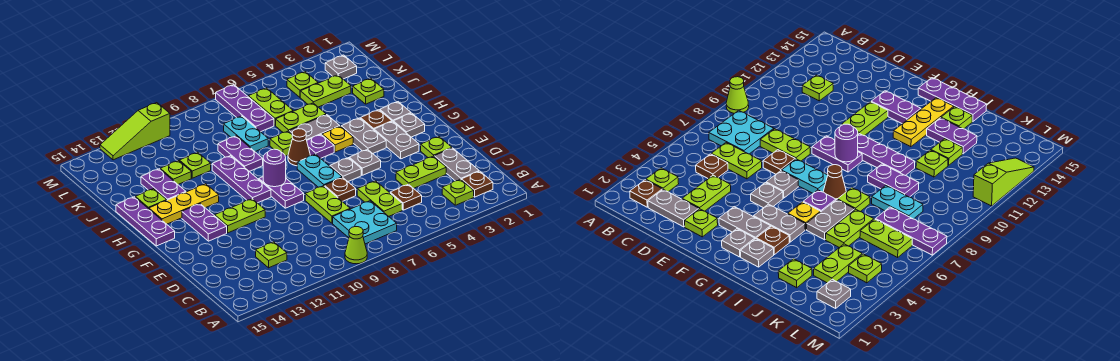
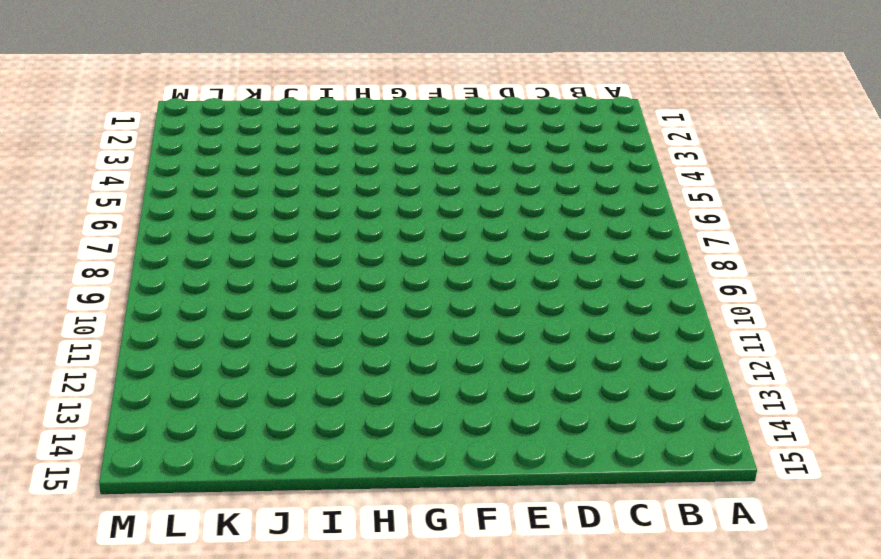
none -> lime 1x1 cone [345,227,367,264]
none -> brown 1x1 plate [462,171,493,197]
none -> lime 1x1 plate [442,180,474,205]
none -> cyan 2x2 plate [333,201,397,244]

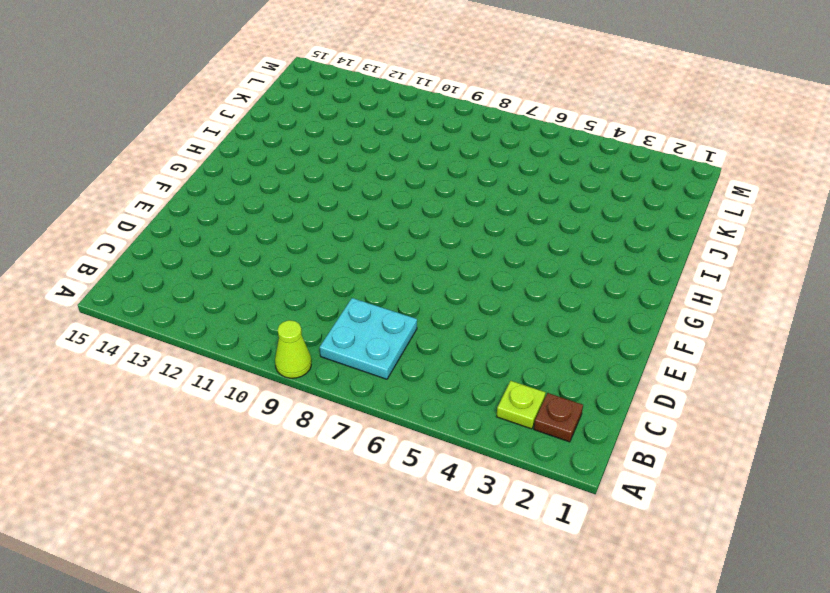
none -> grey 1x2 plate [434,148,479,181]
none -> brown 1x1 plate [390,184,422,210]
none -> lime 1x2 plate [357,181,402,216]
none -> lime 1x1 plate [256,242,287,268]

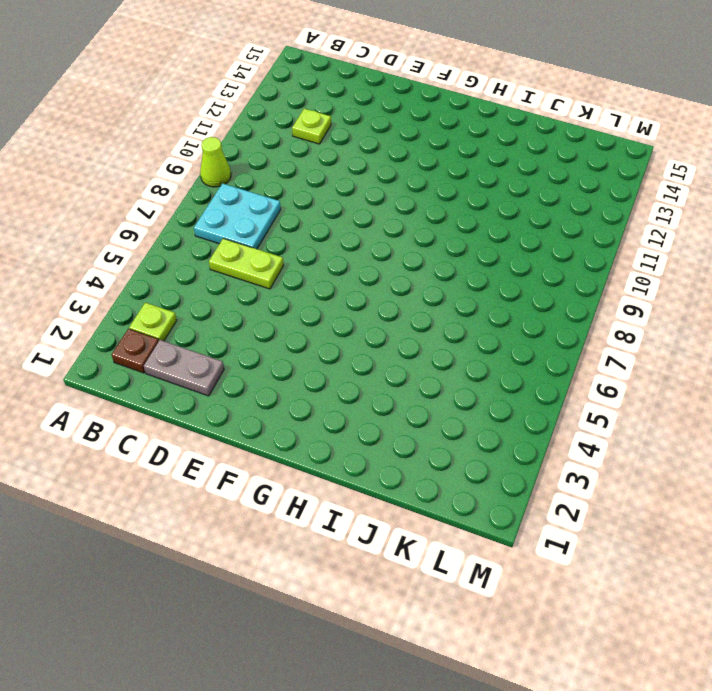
none -> brown 1x1 plate [390,184,422,210]
none -> lime 1x2 plate [396,156,446,188]
none -> lime 1x2 plate [305,186,350,223]
none -> lime 1x1 plate [421,137,452,158]

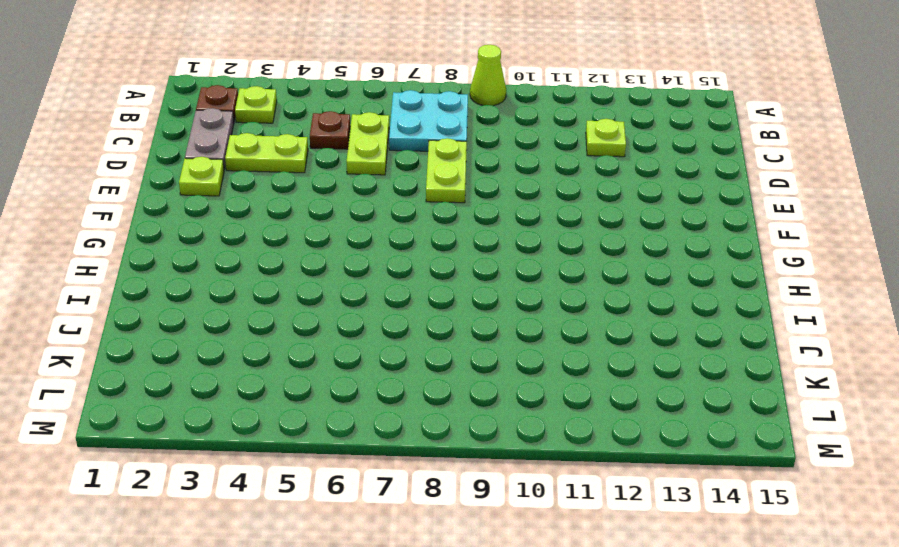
none -> brown 1x1 plate [325,177,356,201]
none -> grey 1x2 plate [374,121,419,159]
none -> grey 1x1 plate [349,149,381,175]
none -> grey 1x1 plate [330,158,361,181]

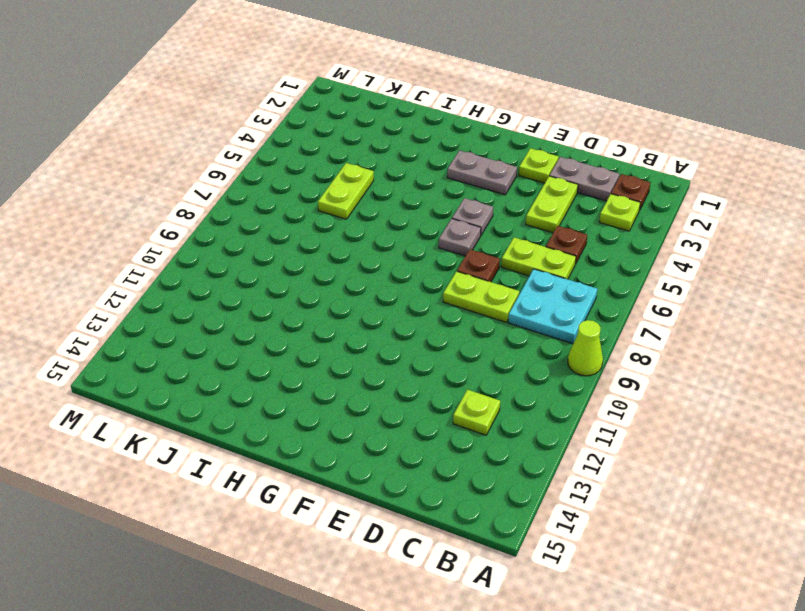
none -> cyan 1x2 plate [297,154,342,187]
none -> purple 1x2 plate [259,177,304,208]
none -> lime 1x2 plate [215,199,265,233]
none -> purple 1x2 plate [182,204,227,241]

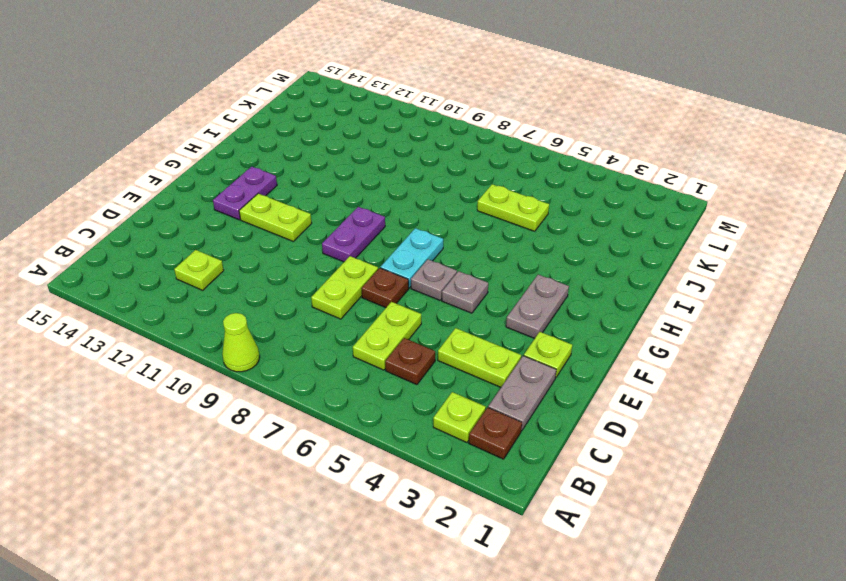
none -> cyan 2x2 plate [333,201,397,244]
none -> grey 1x1 plate [393,113,425,137]
none -> grey 1x2 plate [341,118,386,153]
none -> purple 1x3 plate [212,156,271,203]

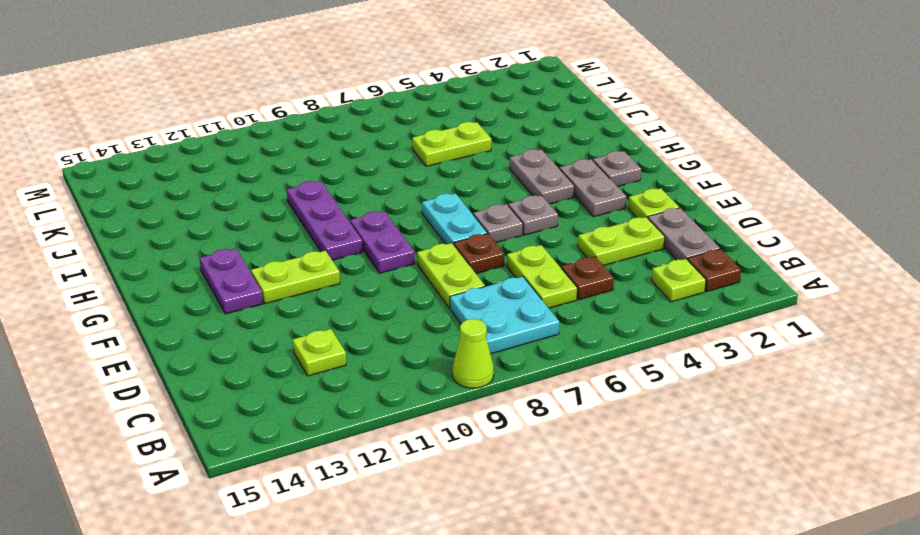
none -> purple 1x3 plate [116,197,175,246]
none -> grey 1x1 plate [380,102,411,121]
none -> brown 1x1 plate [361,110,392,130]
none -> yellow 1x1 plate [322,126,353,152]

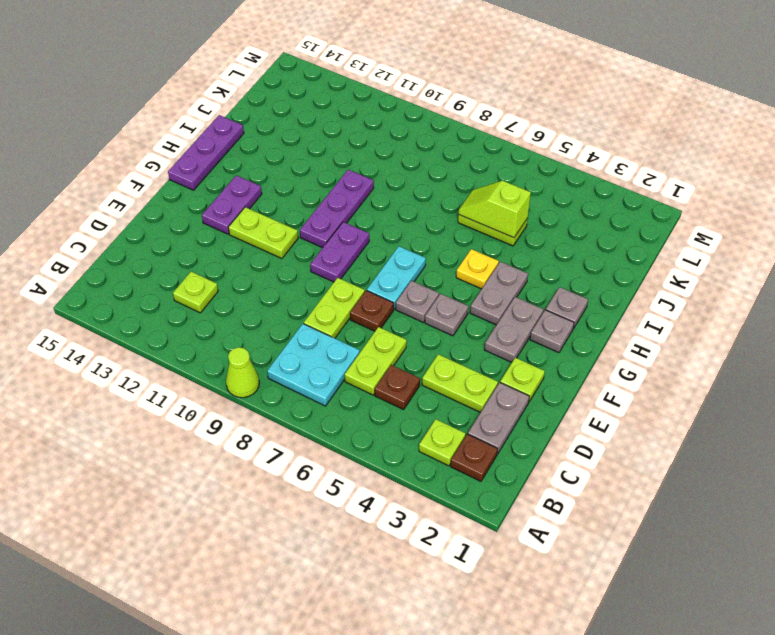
lime 1x2 slope [458,181,531,238] -> none
none -> brown 1x1 plate [361,110,392,130]
none -> purple 1x1 plate [307,135,334,158]
none -> brown 1x1 cone [288,129,310,166]
none -> yellow 1x3 plate [149,184,219,224]

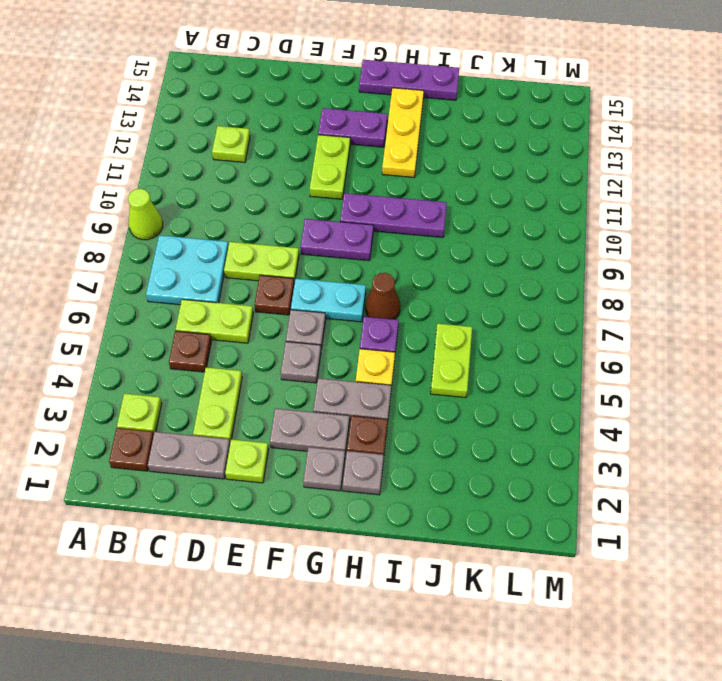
none -> grey 1x2 plate [289,115,340,140]
none -> lime 1x1 plate [270,131,293,156]
none -> purple 1x2 plate [218,136,263,171]
none -> purple 1x2 plate [141,169,186,200]

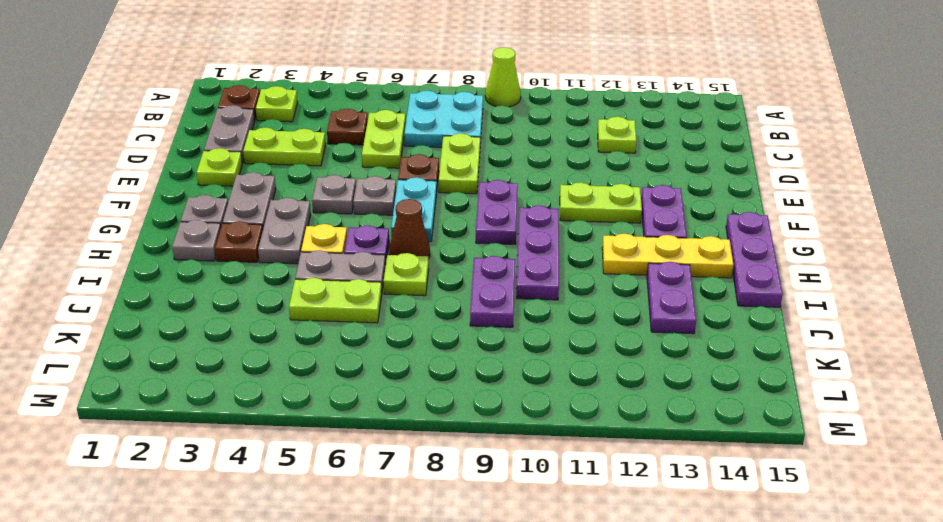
none -> lime 1x1 plate [135,189,166,209]
none -> lime 1x1 plate [353,78,384,104]
none -> cyan 1x2 plate [224,116,268,151]
none -> lime 1x1 plate [179,152,211,178]

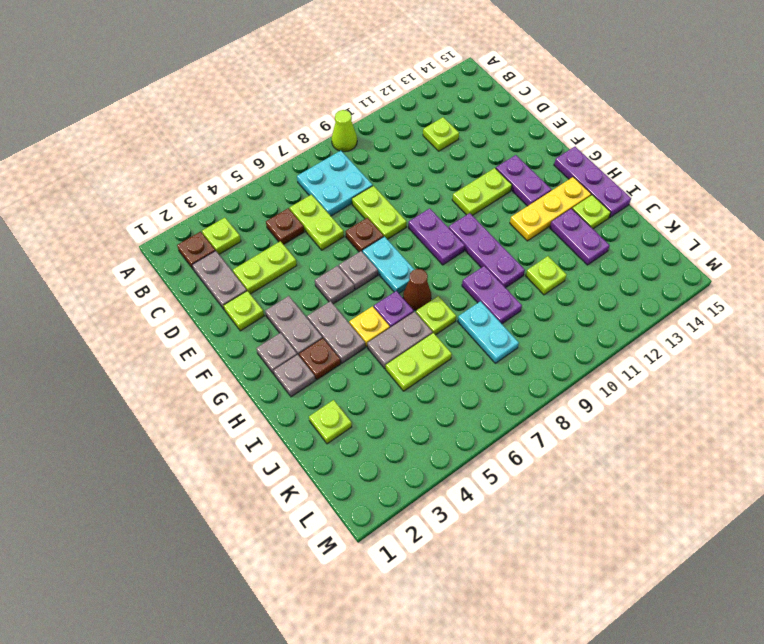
none -> lime 1x1 plate [160,161,191,184]
none -> lime 1x2 plate [300,75,351,107]
none -> lime 1x2 plate [248,88,293,125]
none -> purple 1x3 plate [216,85,274,132]

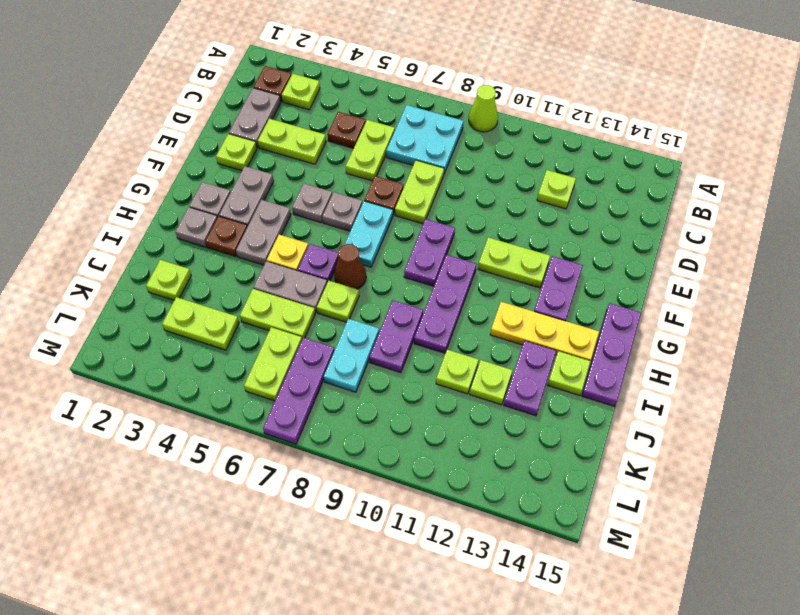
none -> grey 1x1 plate [325,55,357,79]
none -> lime 1x1 plate [287,72,318,97]
none -> lime 1x3 slope [100,103,170,160]
none -> purple 1x1 round brick [263,149,286,187]

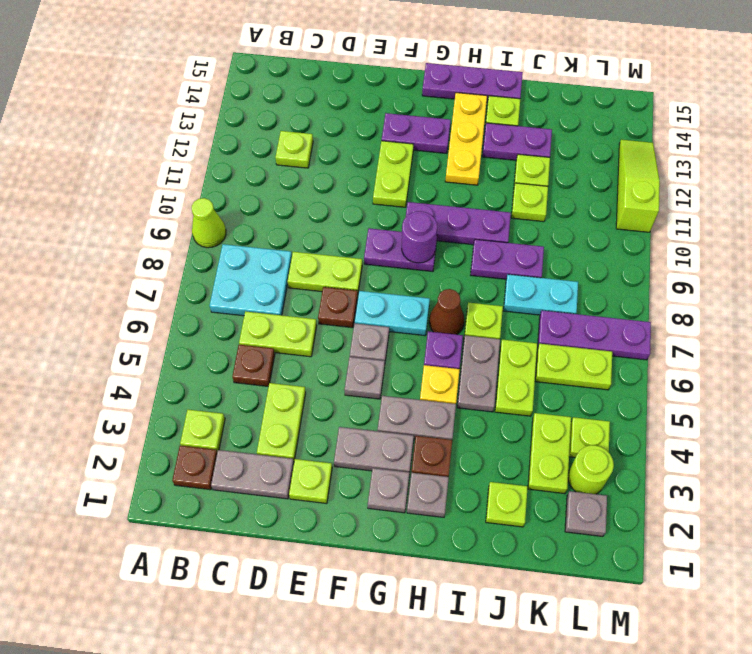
lime 1x1 round brick [568,445,614,494] -> none

